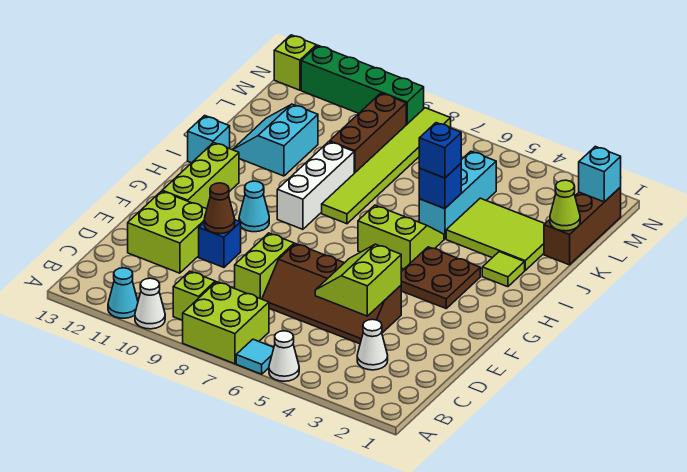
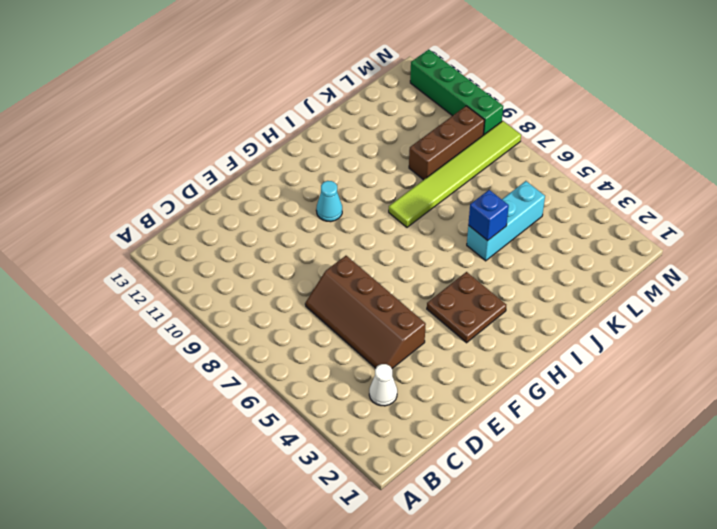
none -> white 1x1 cone [269,331,299,381]
none -> cyan 1x1 tile [236,339,274,374]
none -> lime 2x2 brick [182,282,269,364]
none -> white 1x1 cone [135,278,165,329]

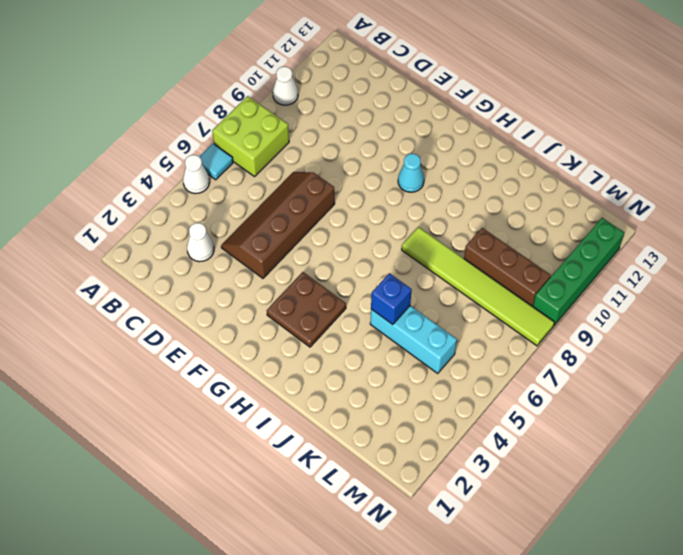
none -> cyan 1x1 cone [108,268,138,318]
none -> lime 1x1 brick [173,271,215,320]
none -> lime 1x2 brick [235,233,294,299]
none -> lime 2x2 brick [128,191,207,273]

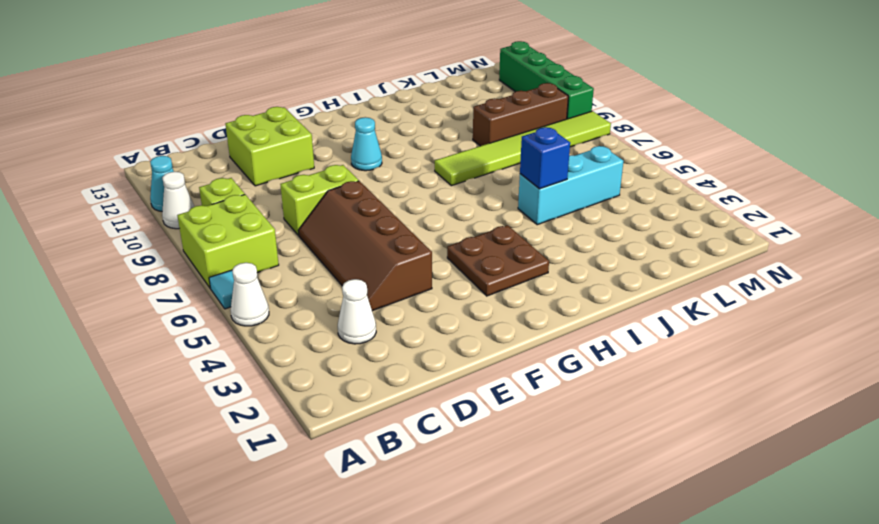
none -> blue 1x1 brick [199,220,241,267]
none -> lime 1x3 brick [162,143,239,209]
none -> lime 2x2 slope [358,205,444,269]
none -> white 1x3 brick [277,142,354,229]

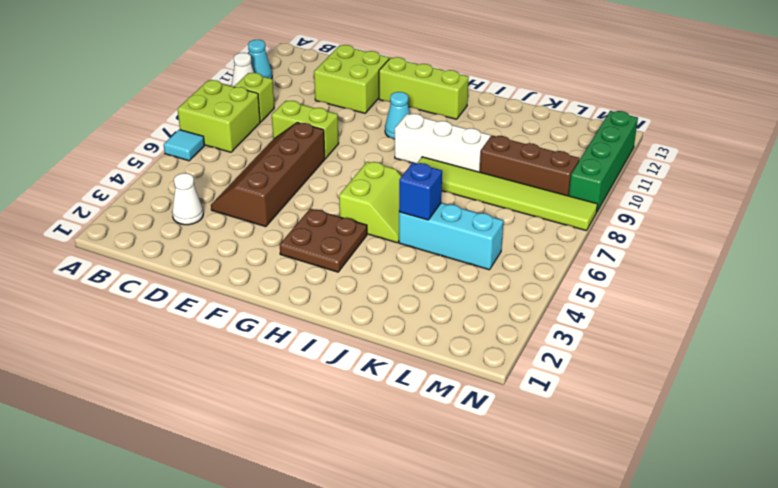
none -> white 1x1 cone [269,331,299,381]
none -> blue 1x1 brick [199,220,241,267]
none -> lime 1x1 tile [482,252,525,287]
none -> cyan 1x1 brick [188,116,230,163]

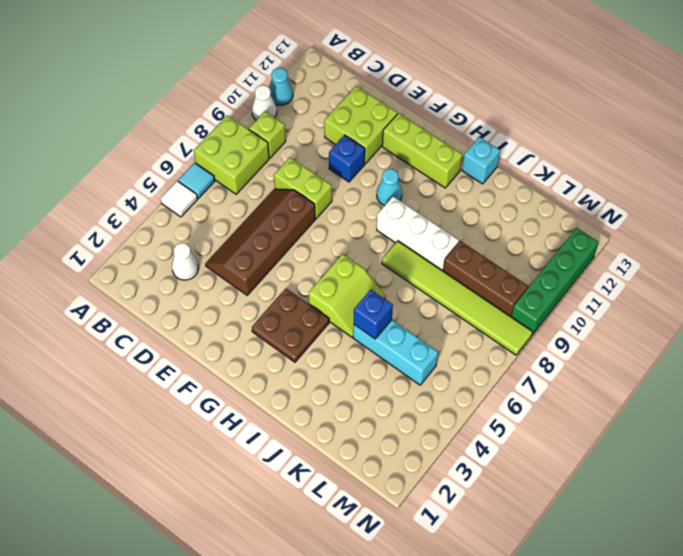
white 1x1 tile [160,181,198,217] -> white 1x1 cone [269,331,299,381]
none -> lime 1x1 tile [482,252,525,287]
none -> lime 2x3 tile [446,198,545,270]
none -> cyan 2x2 slope [232,104,318,176]
none -> brown 1x3 brick [544,187,621,265]

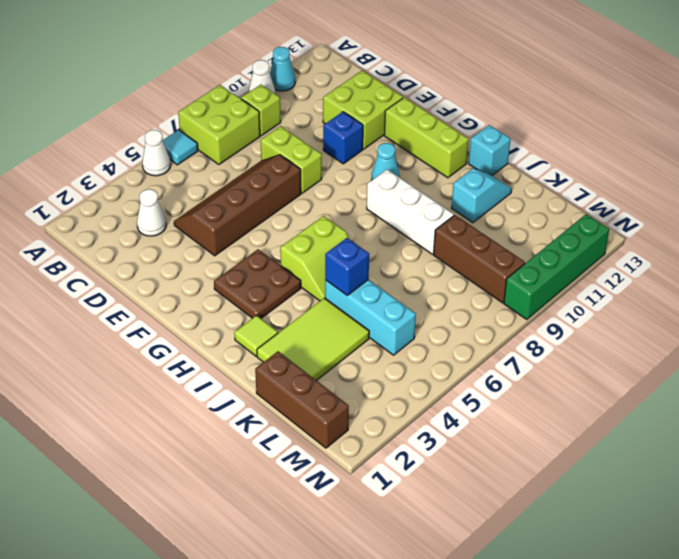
cyan 1x2 slope [452,169,512,223] -> cyan 2x2 slope [232,104,318,176]
none -> lime 1x6 tile [322,108,451,224]
none -> lime 1x1 brick [274,35,317,90]
none -> lime 2x2 slope [315,244,401,316]
none -> brown 1x1 cone [204,183,235,234]

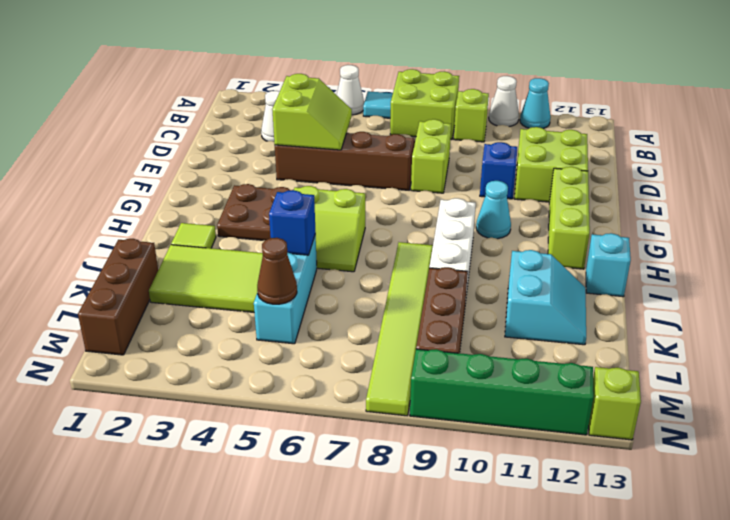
brown 1x1 cone [257,238,297,304] -> brown 1x1 cone moved to [204,183,235,234]
none -> lime 1x1 cone [550,180,580,231]
none -> cyan 1x1 brick [579,146,621,202]
none -> blue 1x1 brick [419,123,461,178]

